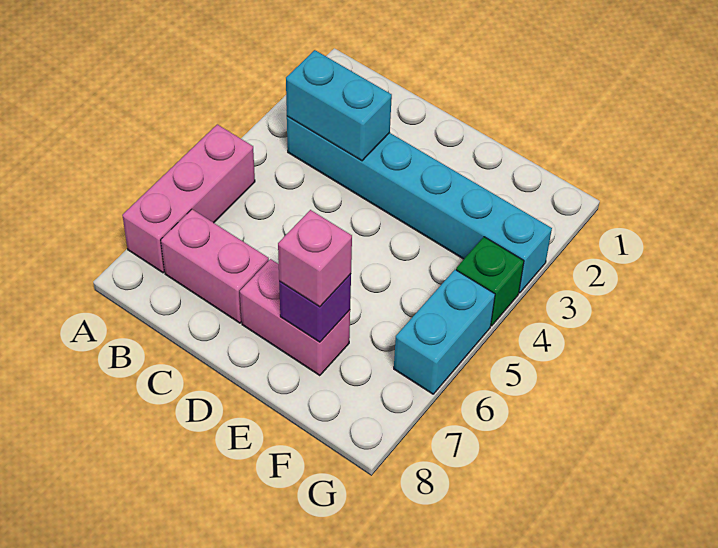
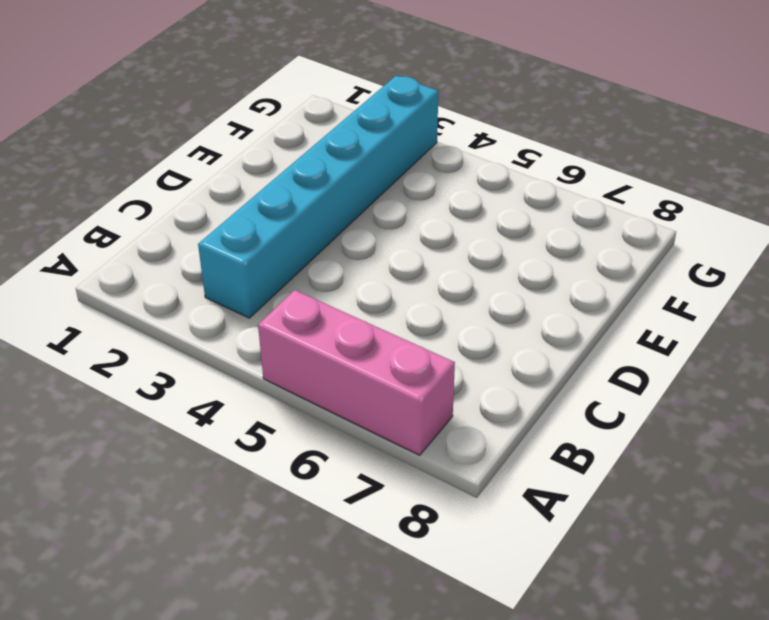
none -> pink 1x2 brick [161,209,269,323]
none -> pink 1x2 brick [240,259,350,376]

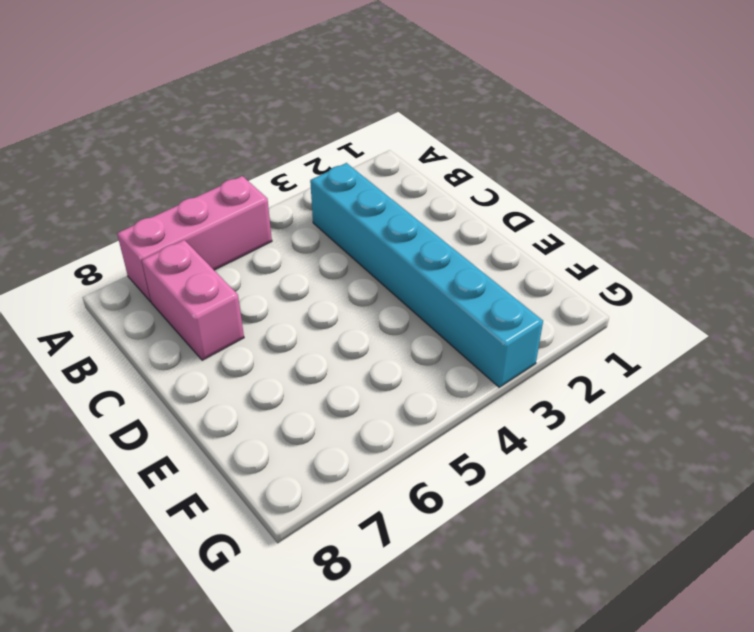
none -> pink 1x2 brick [240,259,350,376]
none -> green 1x1 brick [456,237,524,326]

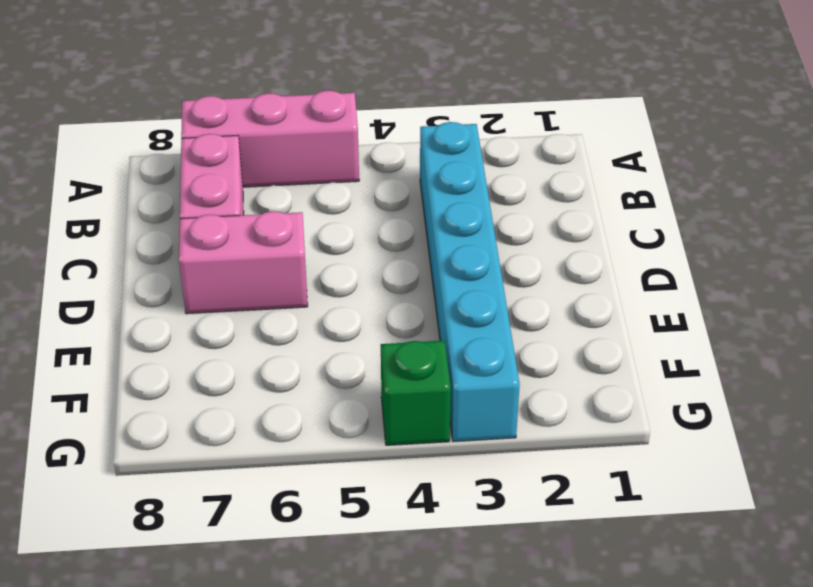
pink 1x2 brick [179,211,308,314] -> pink 1x2 brick turned to [240,259,350,376]
none -> cyan 1x2 brick [394,270,495,394]
none -> cyan 1x2 brick [286,50,392,161]

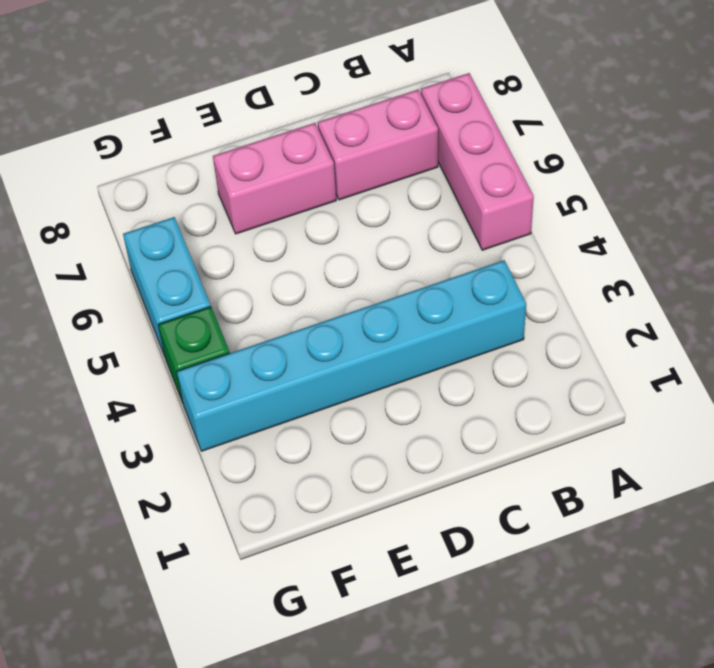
none -> cyan 1x2 brick [286,50,392,161]
none -> purple 1x1 brick [279,274,351,342]

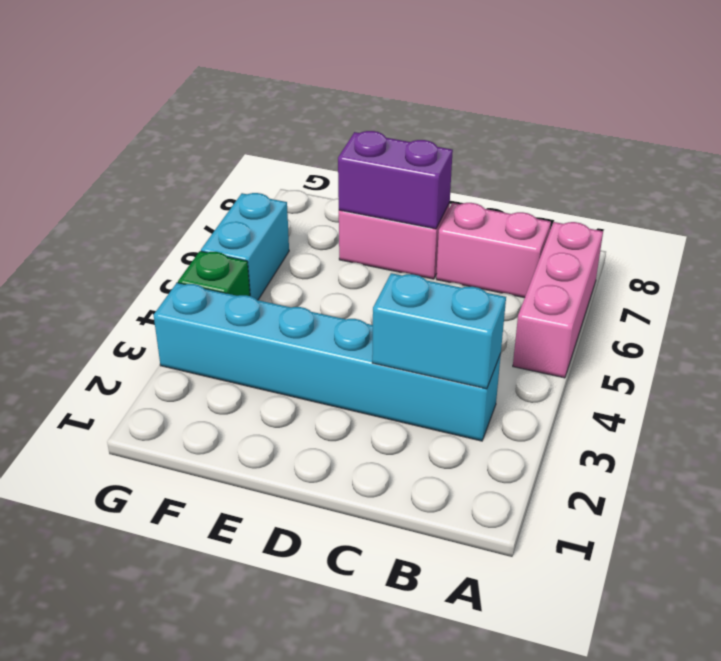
purple 1x2 brick [338,131,453,229] -> purple 1x1 brick [279,274,351,342]
none -> pink 1x1 brick [278,210,352,307]

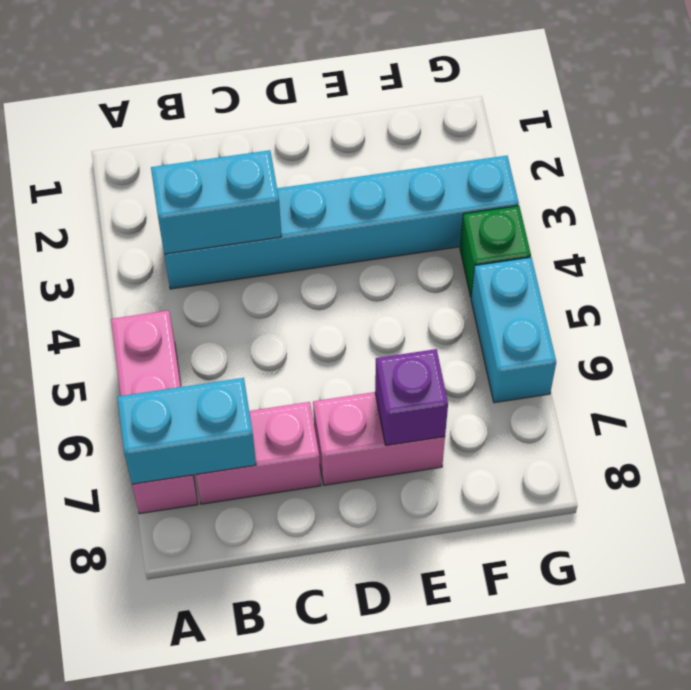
cyan 1x2 brick [117,378,256,484] -> none
none -> pink 1x1 brick [278,210,352,307]

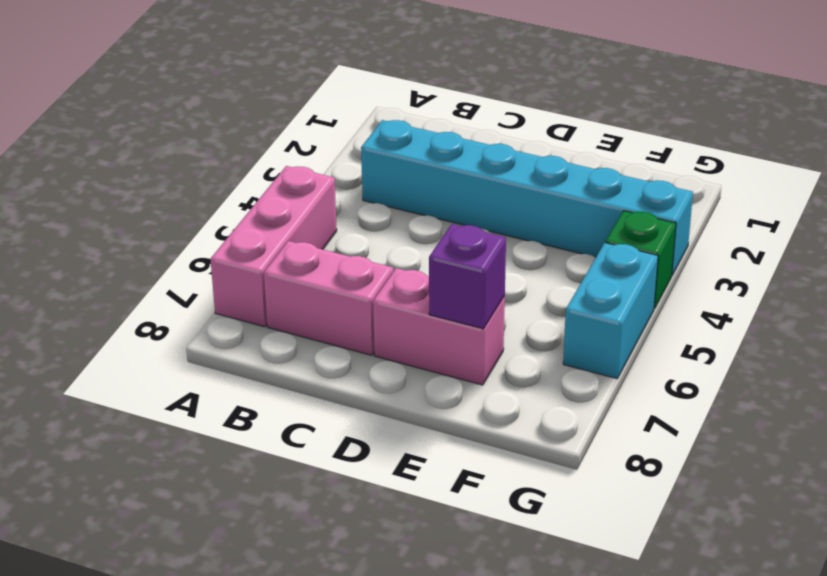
none -> cyan 1x2 brick [286,50,392,161]
none -> pink 1x1 brick [278,210,352,307]

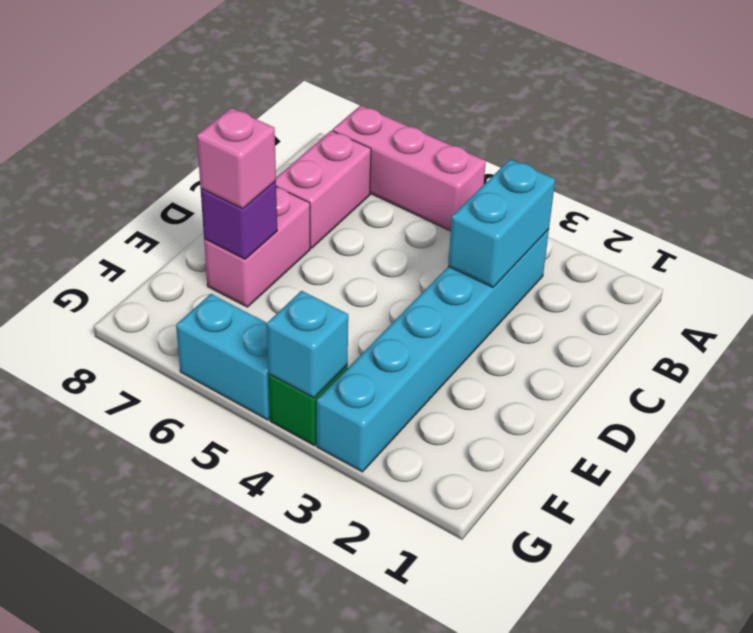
cyan 1x1 brick [267,291,348,398] -> none

